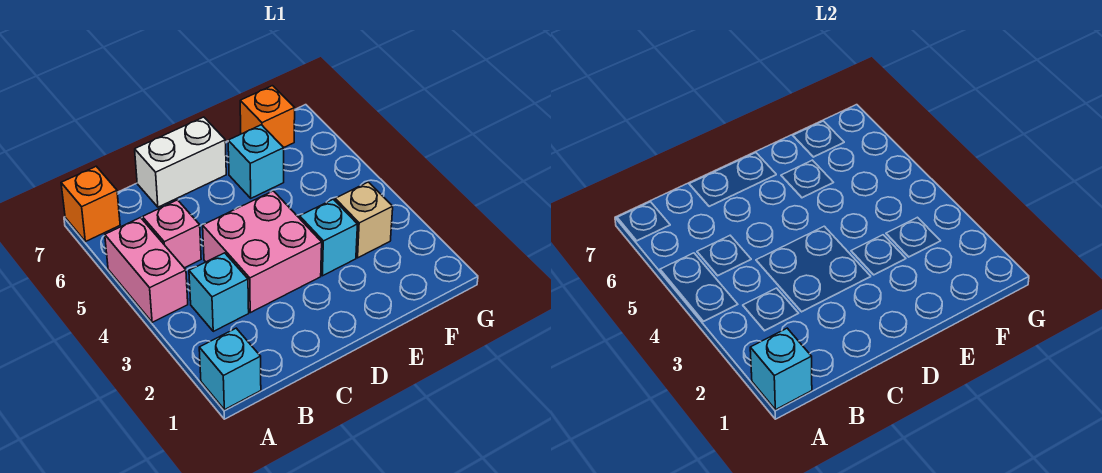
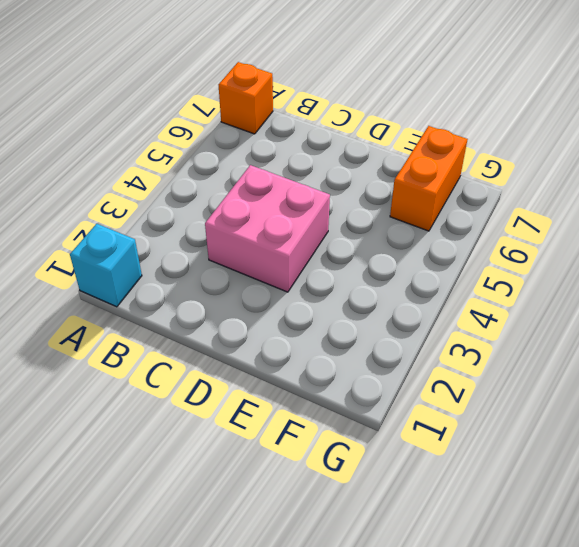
orange 1x2 brick [390,126,468,231] -> orange 1x1 brick [240,86,295,147]
none -> pink 1x2 brick [105,218,188,322]
none -> cyan 1x1 brick [189,253,249,331]
none -> pink 1x1 brick [142,200,201,268]

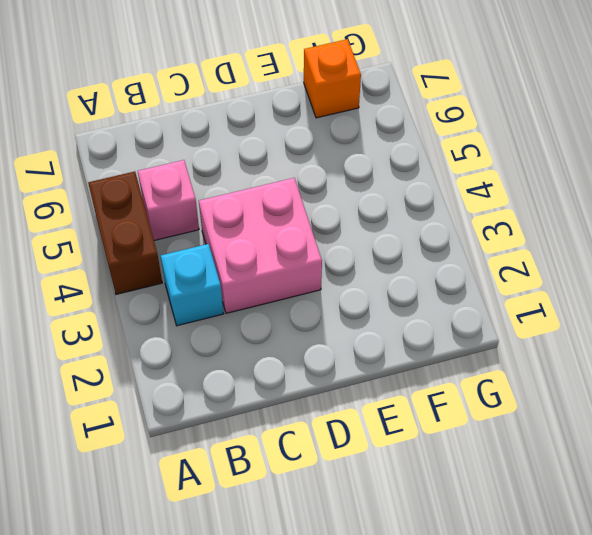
brown 1x2 brick [88,171,162,294] -> pink 1x2 brick [105,218,188,322]
none -> cyan 1x1 brick [199,328,261,410]
none -> orange 1x1 brick [61,166,120,242]
none -> white 1x2 brick [135,117,226,207]

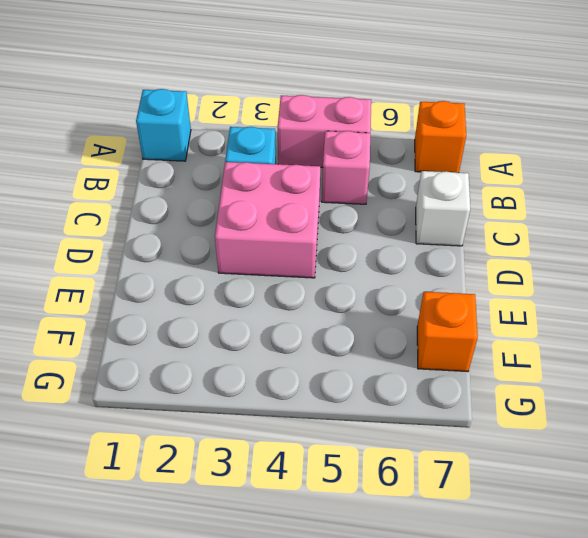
white 1x1 brick [416,171,470,246] -> white 1x2 brick [135,117,226,207]
none -> cyan 1x1 brick [300,199,358,276]
none -> cyan 1x1 brick [228,125,284,198]
none -> tan 1x1 brick [335,182,393,258]

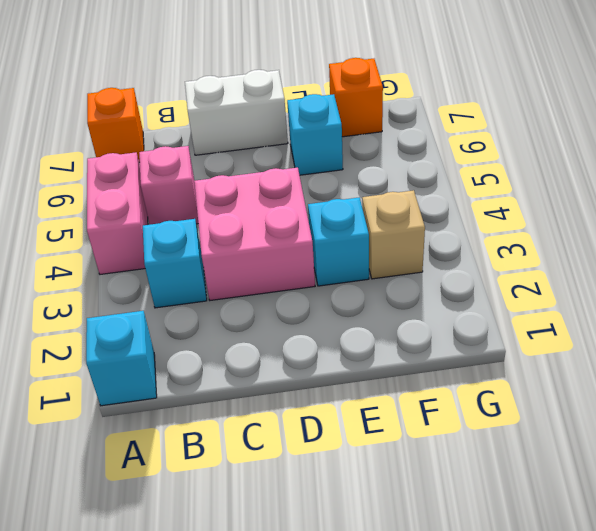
none -> cyan 1x1 brick [750,328,812,410]

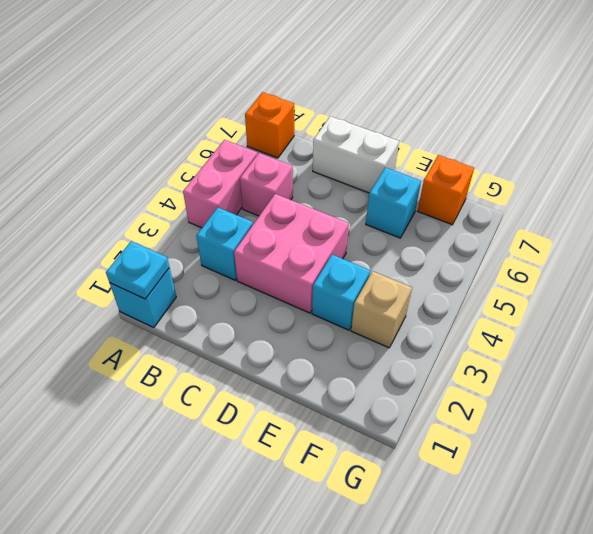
cyan 1x1 plate [106,241,169,299] -> cyan 1x1 brick [750,328,812,410]

